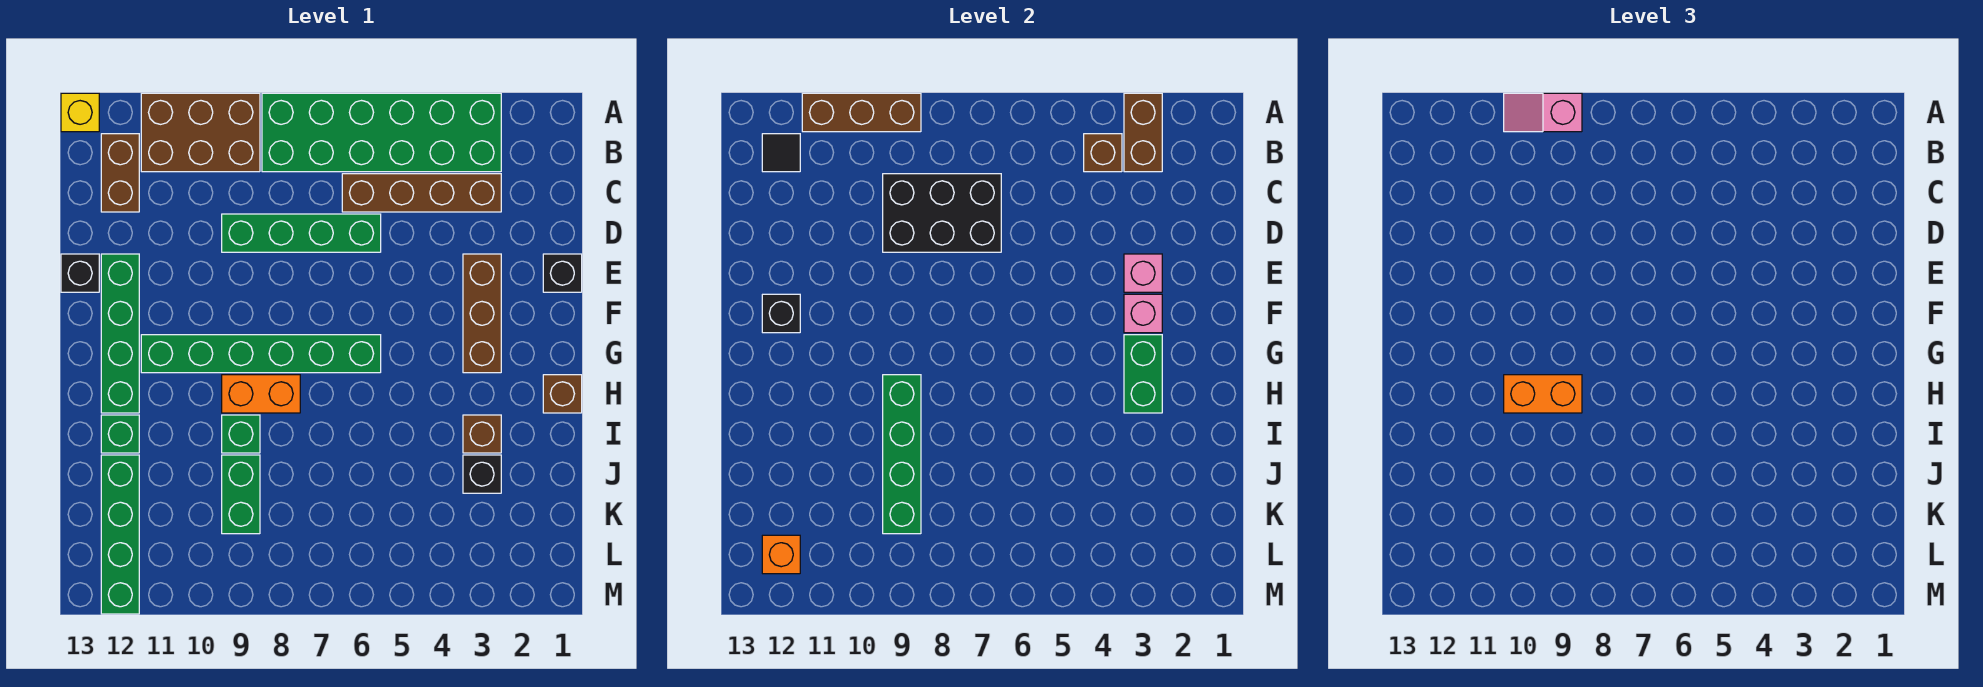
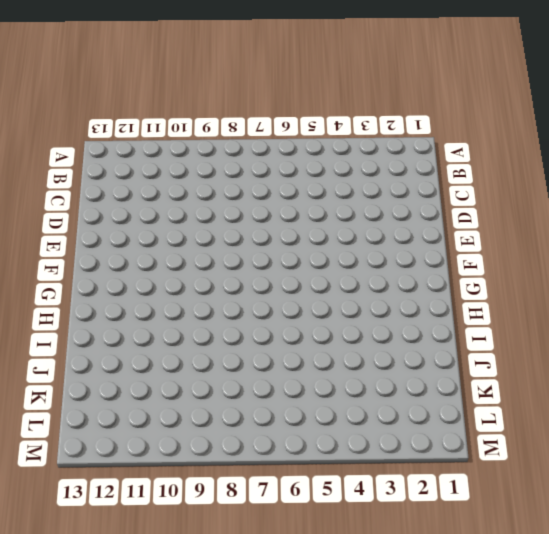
none -> green 2x6 brick [262,93,501,172]
none -> brown 2x3 brick [141,93,260,172]
none -> yellow 1x1 brick [61,93,99,132]
none -> brown 1x2 brick [101,134,139,212]

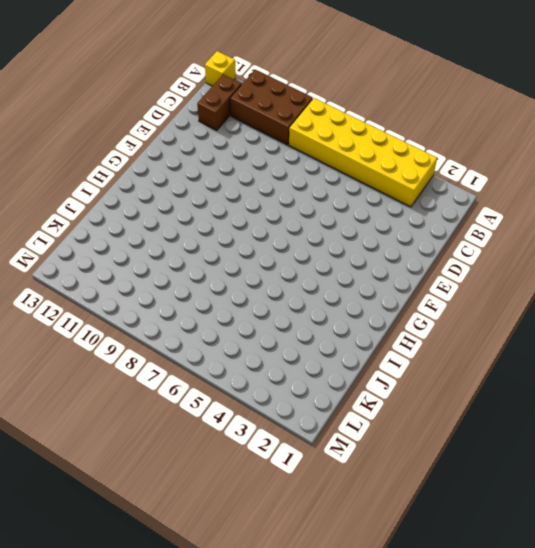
yellow 2x6 brick [289,98,437,207] -> green 2x6 brick [262,93,501,172]
none -> brown 1x4 brick [342,174,501,212]
none -> green 1x4 brick [222,214,381,252]
none -> black 1x1 brick [543,254,582,292]
none -> brown 1x3 brick [463,254,501,373]

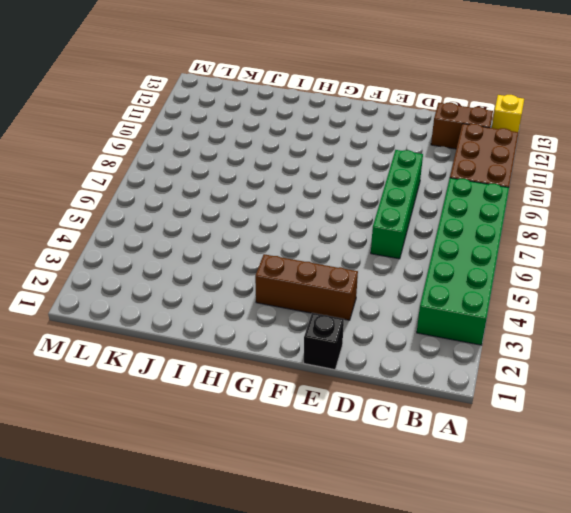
none -> brown 1x4 brick [342,174,501,212]
none -> green 1x4 brick [101,254,139,413]
none -> black 1x1 brick [61,254,99,292]
none -> green 1x6 brick [141,335,381,373]

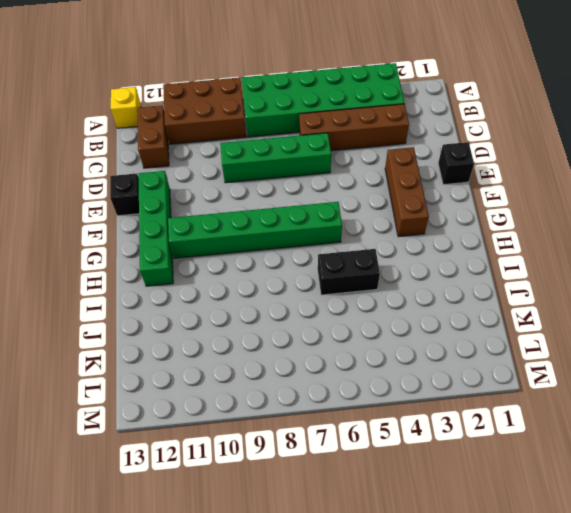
black 1x2 brick [318,249,380,295] -> none
none -> brown 1x1 brick [543,375,582,413]
none -> orange 1x2 brick [222,375,300,413]
none -> brown 1x1 brick [463,415,501,453]
none -> green 1x1 brick [222,415,260,453]

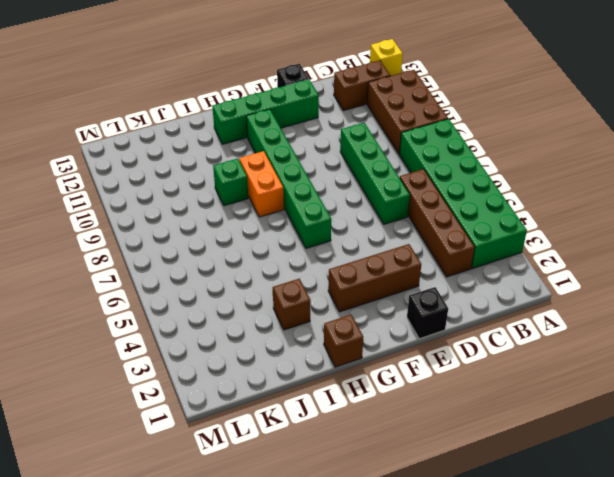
none -> green 1x1 brick [101,415,139,453]
none -> black 1x1 brick [463,455,501,493]
none -> green 1x2 brick [222,455,260,534]
none -> green 1x4 brick [101,455,139,614]

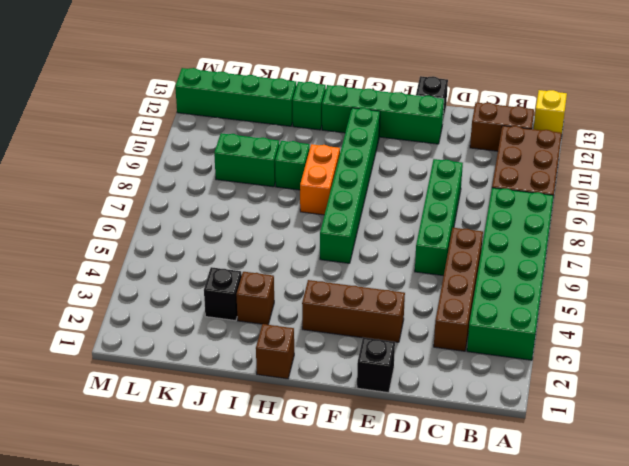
none -> brown 1x2 brick [1124,93,1162,172]
none -> brown 1x3 brick [802,93,921,132]
none -> brown 1x1 brick [1084,134,1122,172]
none -> black 1x1 tile [762,134,800,172]

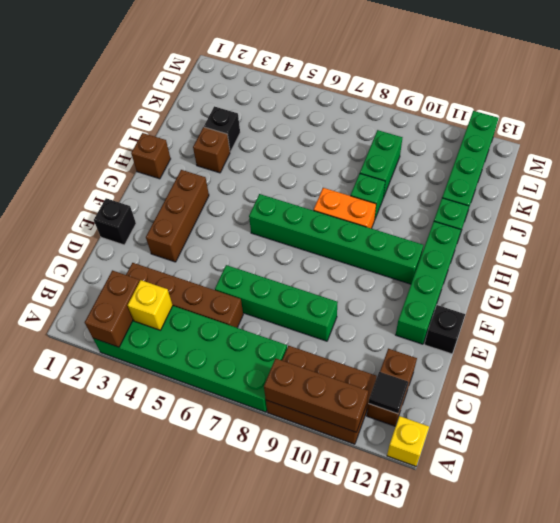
yellow 1x1 brick [128,280,173,330] -> brown 1x1 brick [1084,134,1122,172]
none -> black 2x3 brick [883,174,1001,252]
none -> pink 1x1 brick [1124,254,1162,292]
none -> pink 1x1 brick [1124,294,1162,333]
none -> black 1x1 brick [762,294,800,333]

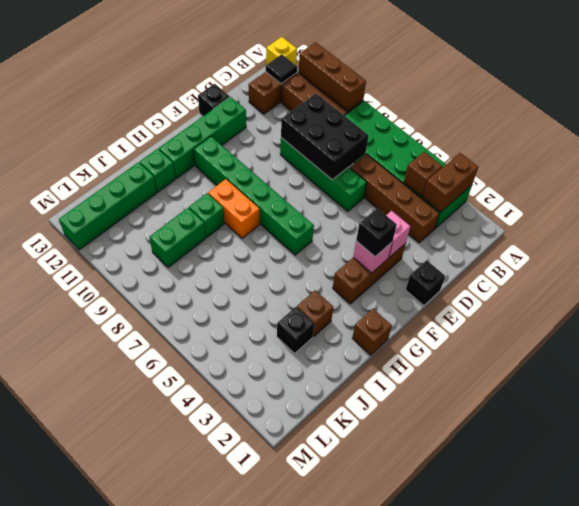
black 1x1 brick [356,208,397,257] -> black 1x1 brick moved to [762,294,800,333]
none -> green 1x2 brick [1124,335,1162,413]
none -> green 1x4 brick [883,375,921,534]
none -> orange 1x1 brick [762,535,800,574]
none -> pink 1x2 slope [1504,93,1582,132]

